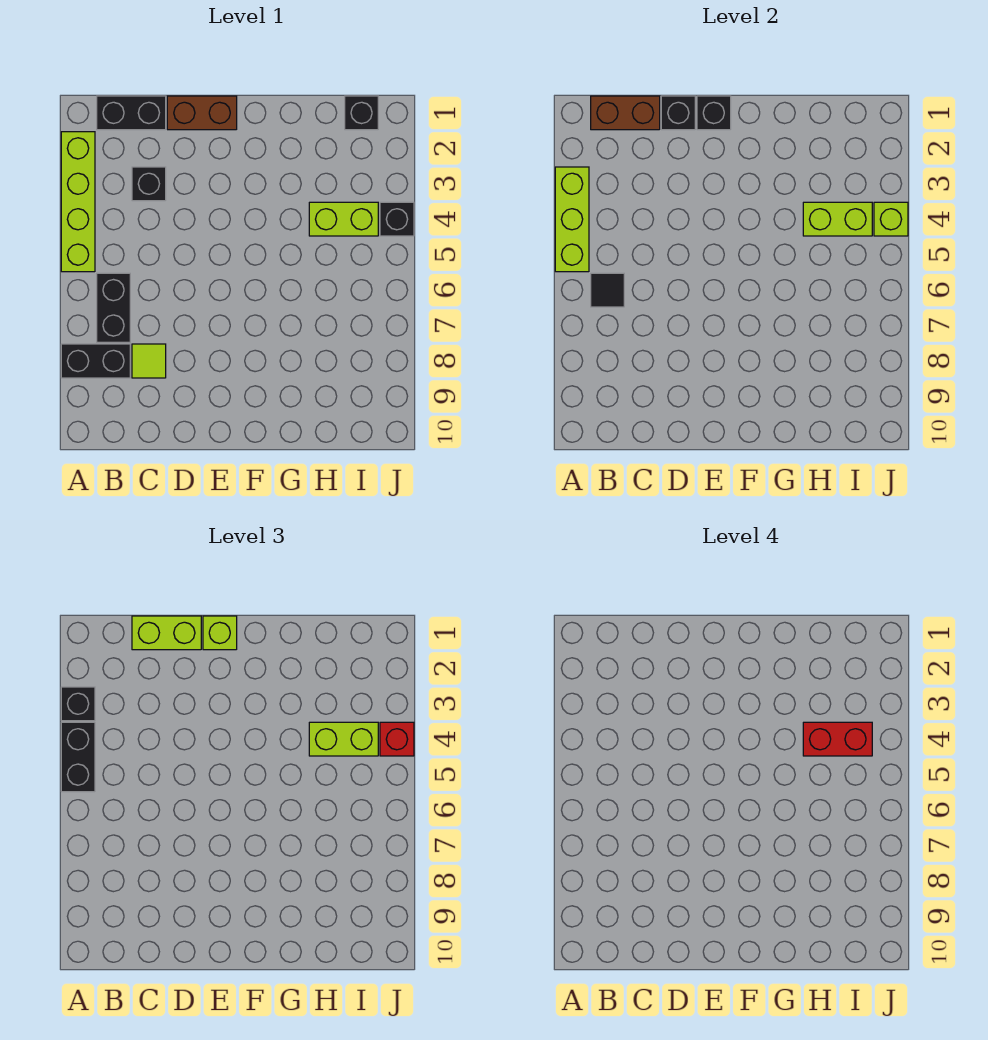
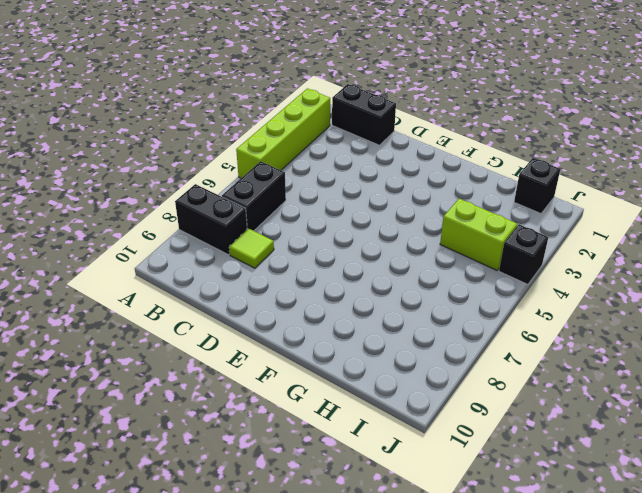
none -> black 1x1 brick [132,167,166,201]
none -> brown 1x2 brick [167,96,237,130]
none -> lime 1x3 brick [555,167,589,272]

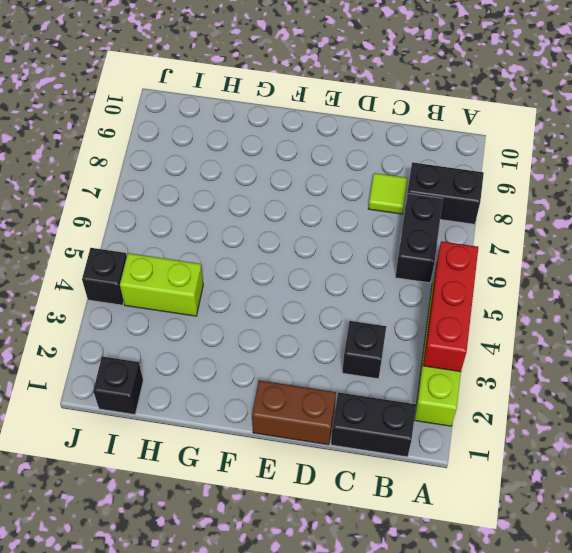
red 1x3 brick [423,241,478,372] -> lime 1x3 brick [555,167,589,272]
none -> brown 1x2 brick [591,96,660,130]
none -> black 1x1 tile [591,273,624,307]
none -> black 1x1 brick [661,96,695,130]

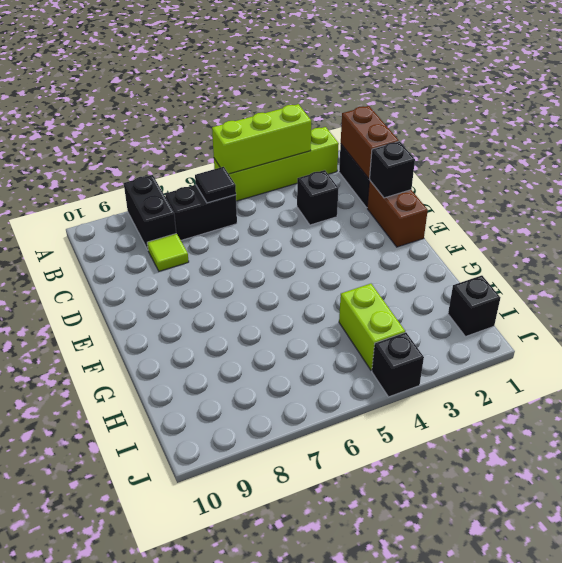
none -> black 1x1 brick [697,96,731,130]
none -> lime 1x2 brick [803,202,872,236]
none -> lime 1x1 brick [874,202,908,236]

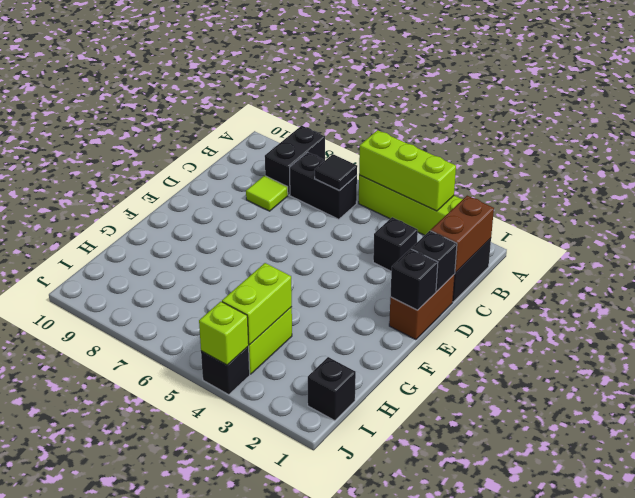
none -> black 1x1 brick [61,687,95,721]
none -> black 1x2 brick [61,722,95,792]
none -> lime 1x2 brick [132,616,201,650]

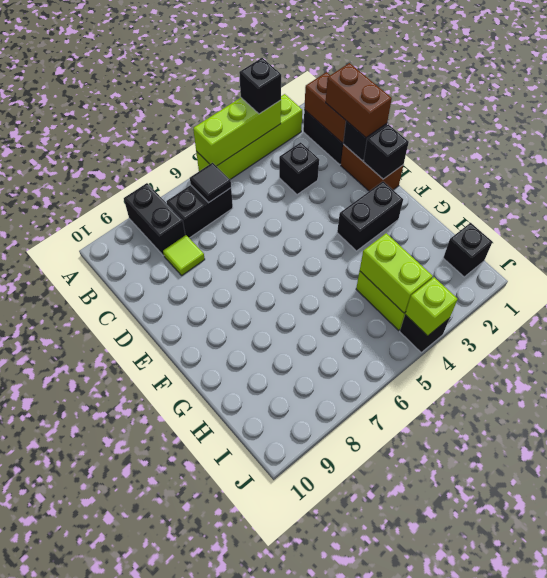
brown 1x2 brick [326,63,392,138] -> lime 1x2 brick [132,616,201,650]
black 1x2 brick [337,182,403,251] -> black 1x2 brick moved to [61,722,95,792]
none -> lime 1x1 brick [203,616,237,650]
none -> lime 1x2 brick [309,722,378,756]
none -> red 1x1 brick [380,722,414,756]

